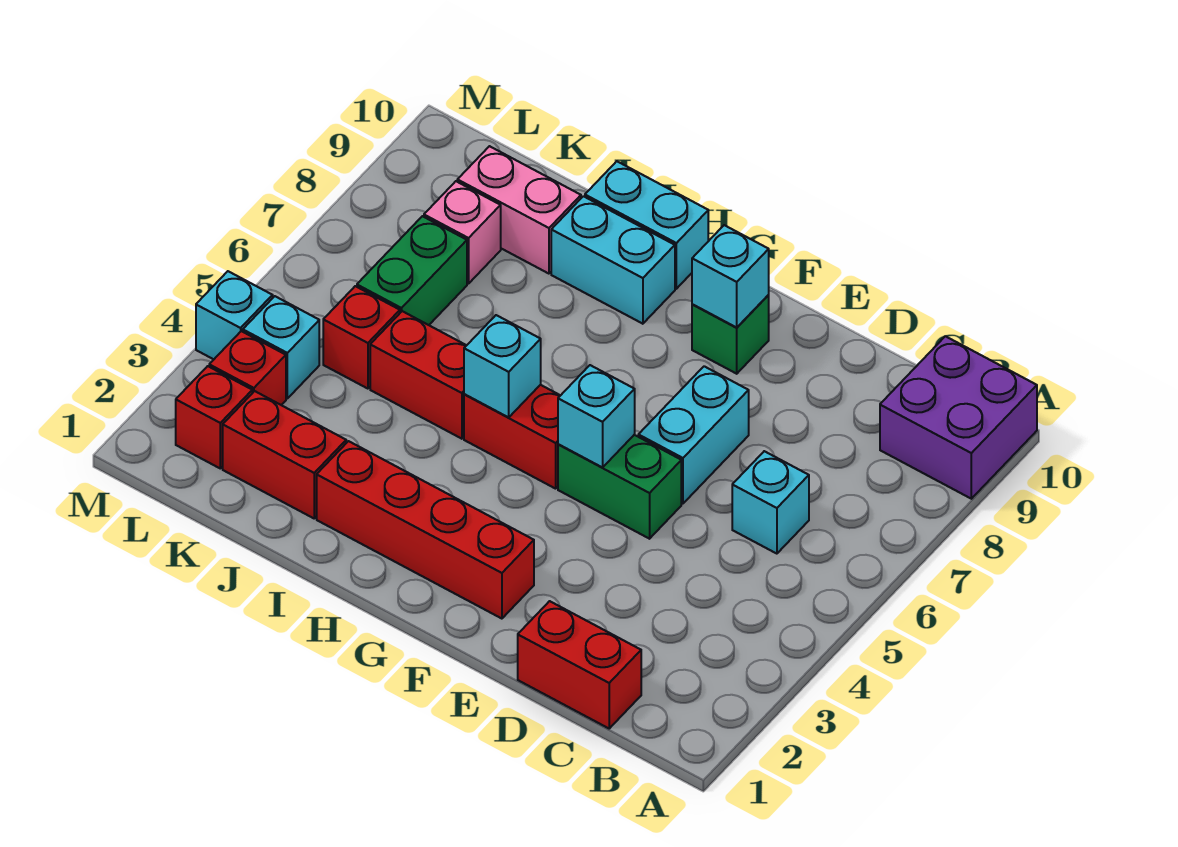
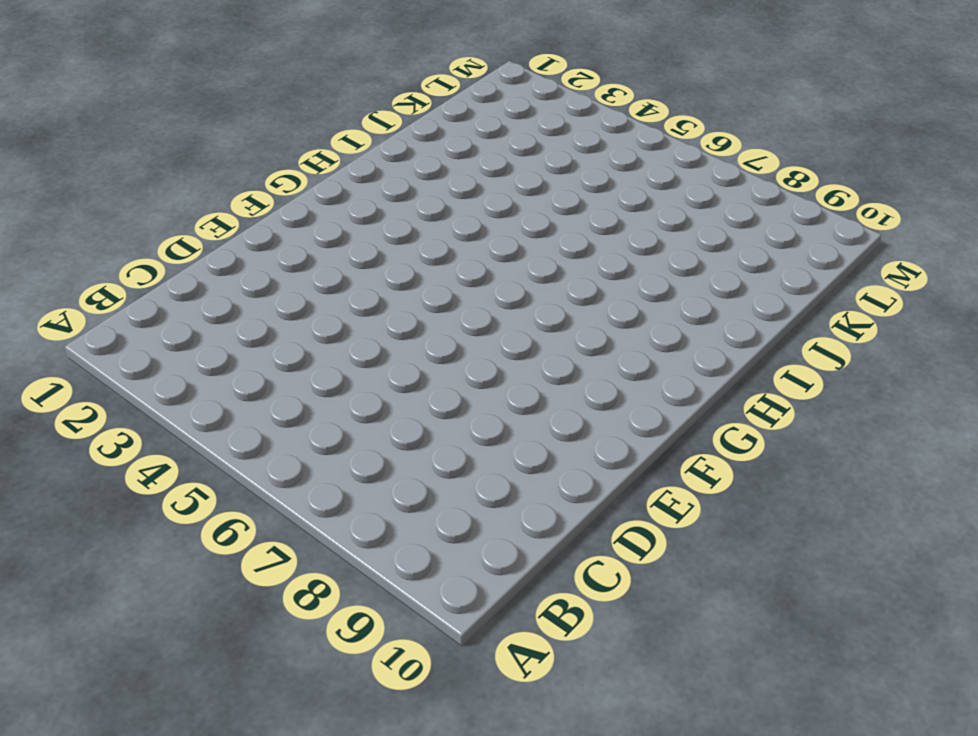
none -> purple 2x2 brick [880,336,1037,499]
none -> red 1x2 brick [518,601,641,728]
none -> cyan 1x1 brick [732,451,809,554]

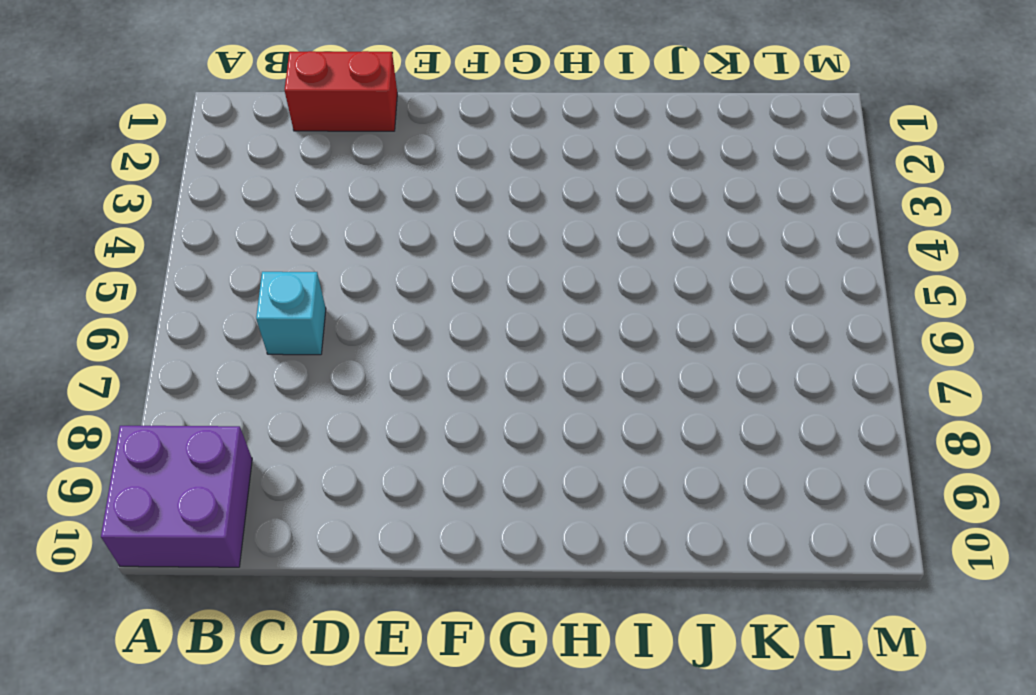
none -> green 1x2 brick [558,435,681,539]
none -> cyan 1x2 brick [638,366,749,504]
none -> red 1x4 brick [317,441,534,619]

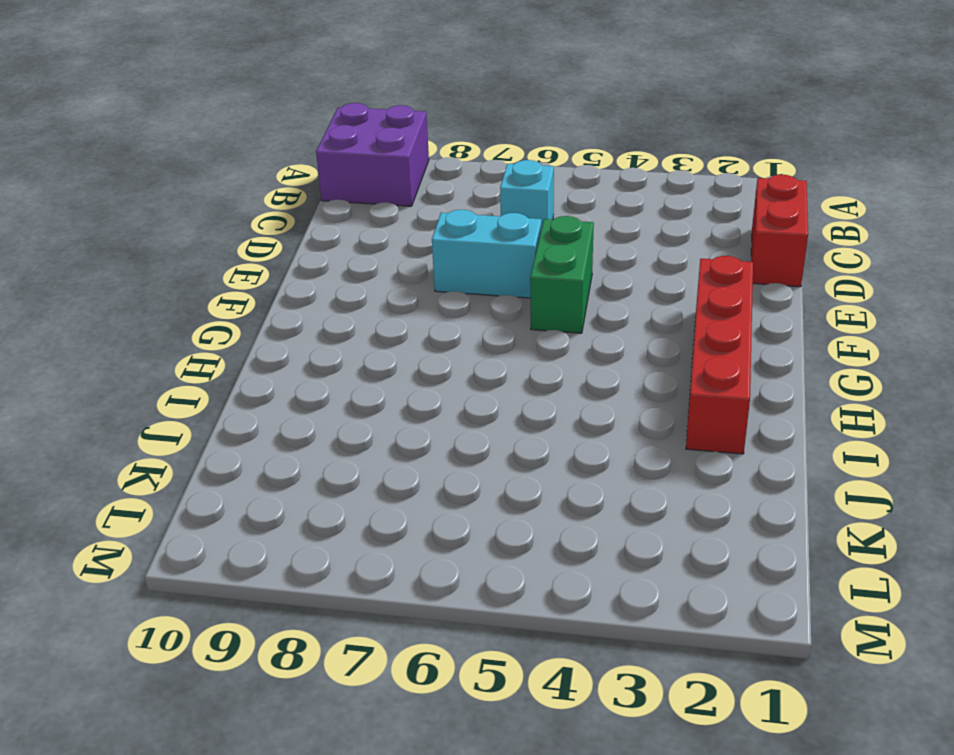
none -> green 1x1 brick [692,295,769,374]
none -> red 1x2 brick [464,385,561,489]
none -> cyan 1x2 brick [551,196,675,324]

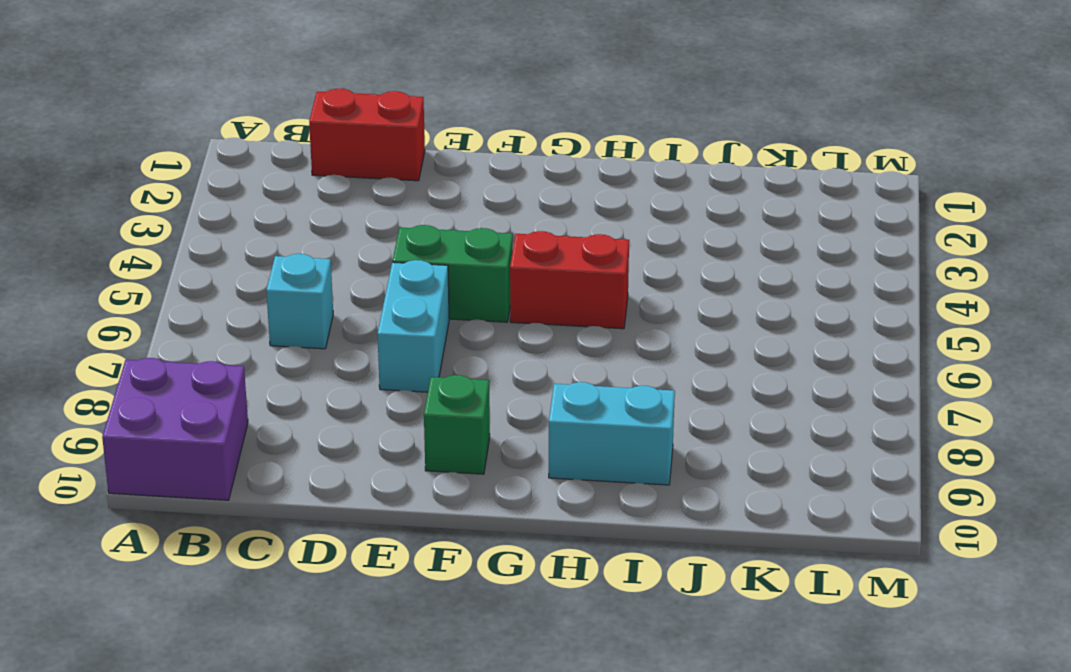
none -> red 1x4 brick [317,441,534,619]
none -> cyan 1x2 brick [585,161,708,289]
none -> red 1x2 brick [370,311,467,439]

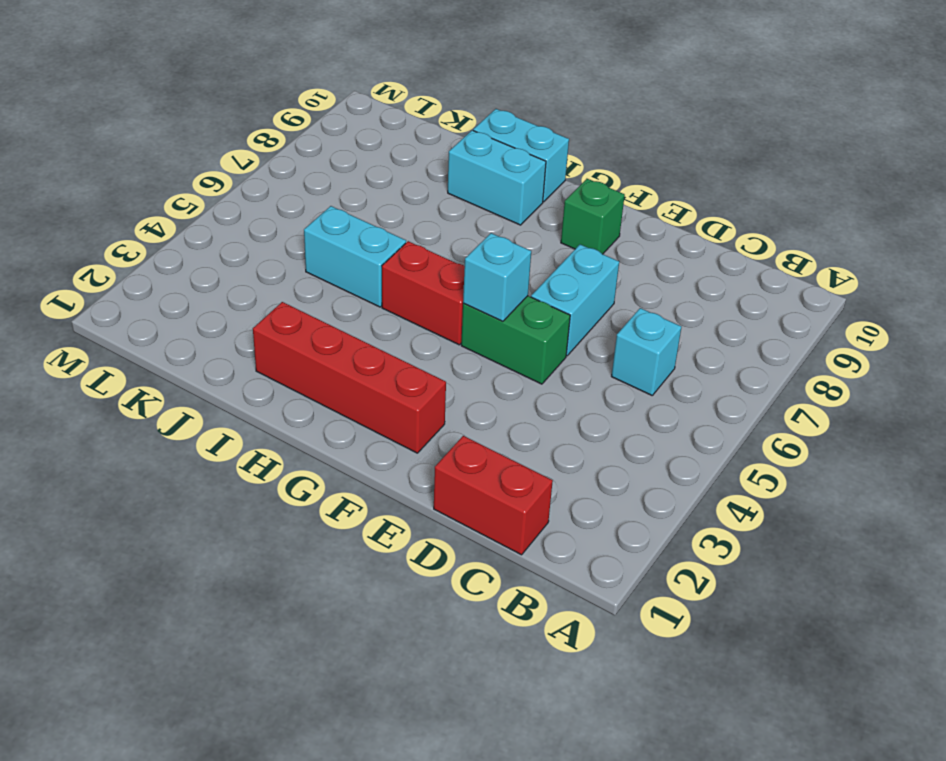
cyan 1x2 brick [304,206,406,307] -> red 1x2 brick [370,311,467,439]
none -> purple 2x2 brick [880,336,1037,499]
none -> red 1x2 brick [223,391,346,518]
none -> pink 1x2 brick [457,146,581,274]

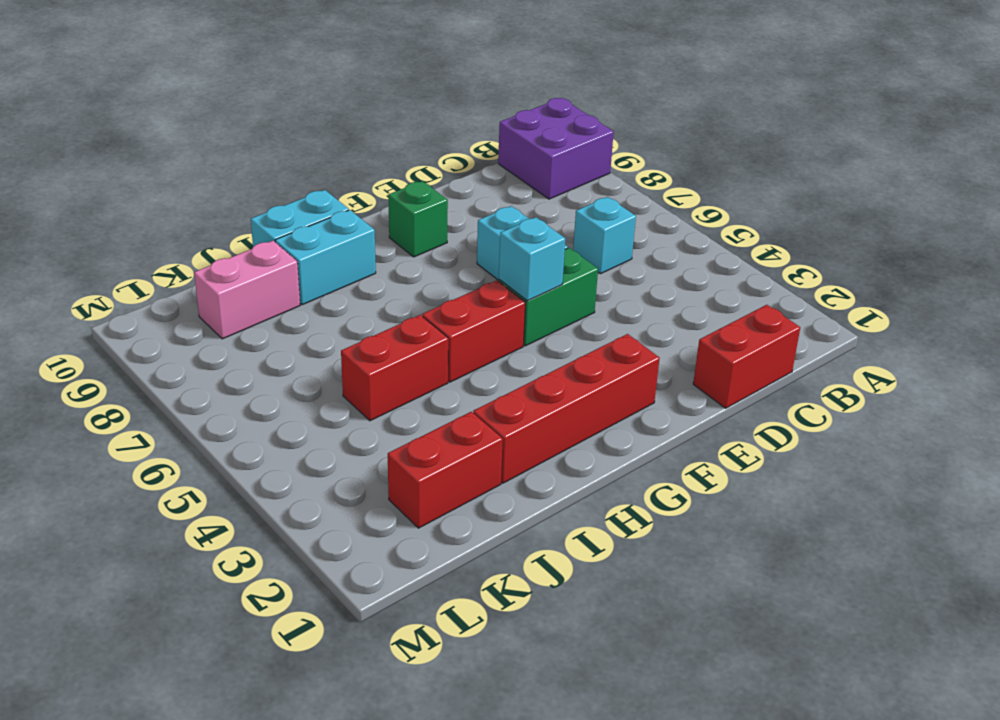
none -> red 1x1 brick [323,286,400,389]
none -> green 1x2 brick [357,216,467,325]
none -> pink 1x1 brick [424,181,501,284]

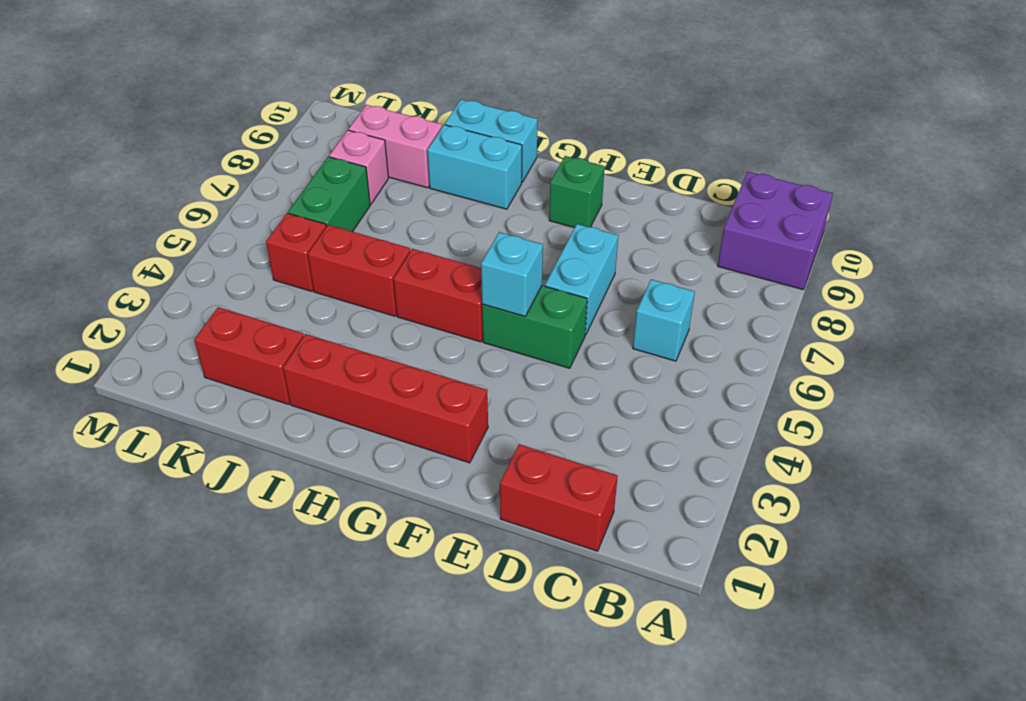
none -> red 1x1 brick [176,366,252,468]
none -> red 1x1 brick [209,331,286,405]
none -> cyan 1x1 brick [243,296,319,398]

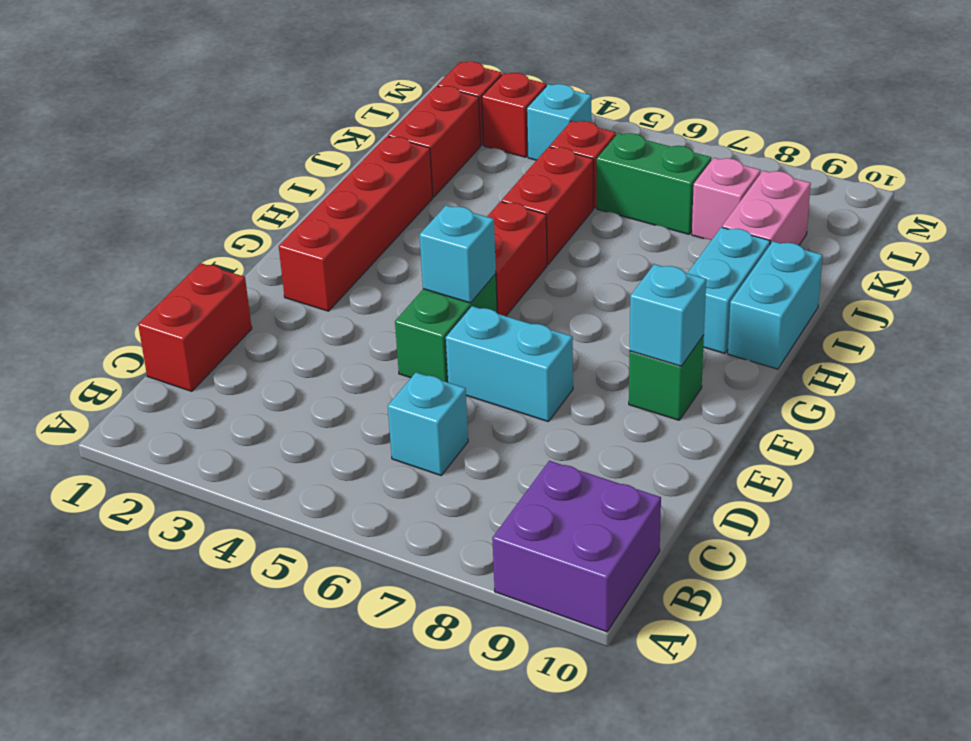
none -> cyan 1x1 brick [196,271,273,359]
none -> cyan 1x1 brick [464,315,541,417]

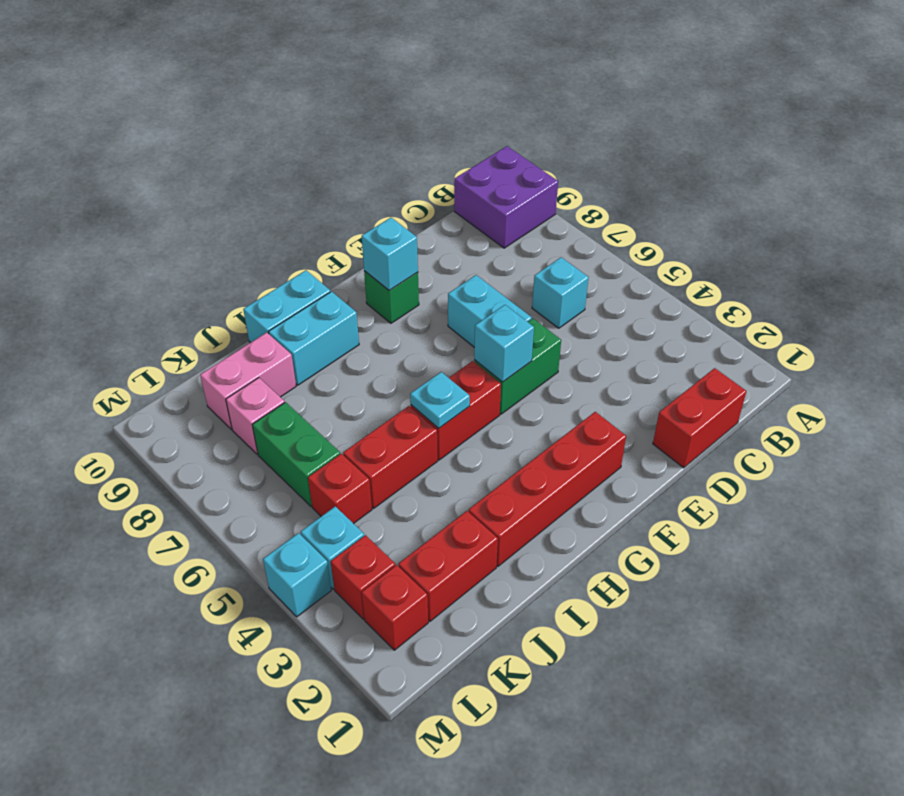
cyan 1x1 plate [410,372,470,428] -> cyan 1x1 brick [464,315,541,417]

